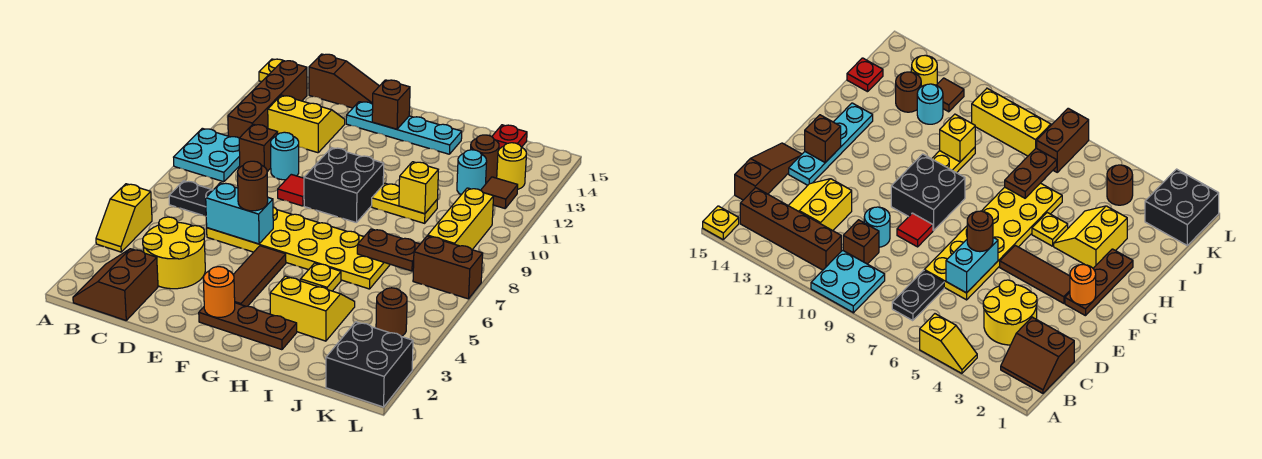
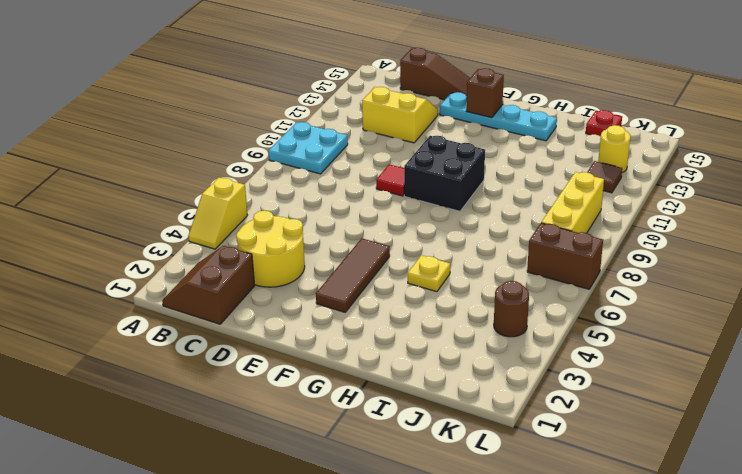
none -> yellow 1x1 plate [259,59,283,82]
none -> black 1x2 plate [169,181,213,216]
none -> brown 1x4 brick [228,61,307,138]
none -> brown 1x1 brick [239,124,278,172]

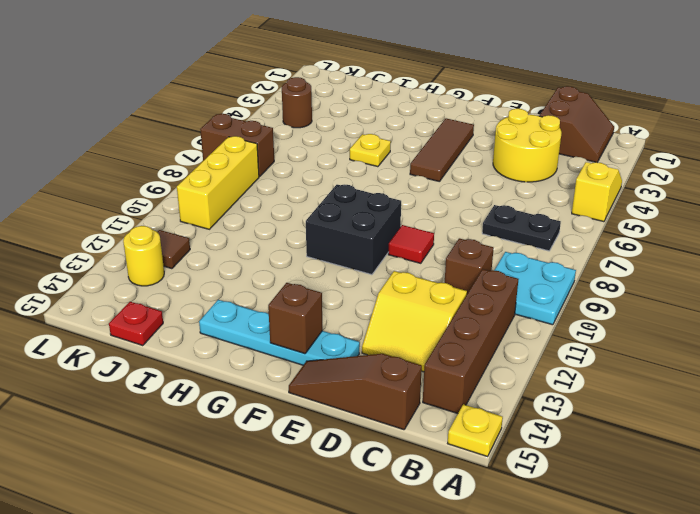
none -> yellow 2x6 plate [207,207,390,289]
none -> cyan 1x1 round brick [271,132,299,180]
none -> brown 1x3 plate [199,303,297,350]
none -> yellow 2x2 slope [270,276,355,341]

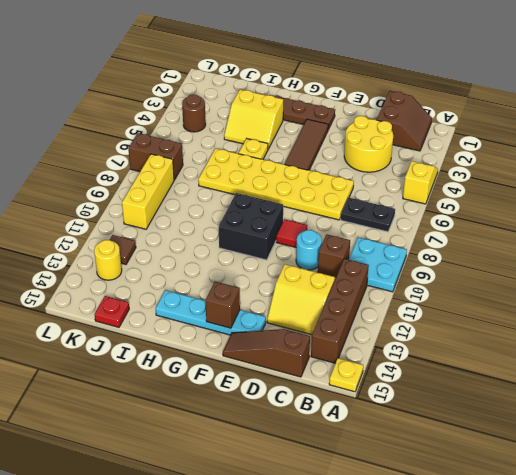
none -> yellow 1x2 plate [372,183,437,223]
none -> cyan 1x1 round brick [457,150,487,195]
none -> brown 1x1 round brick [471,135,499,182]
none -> black 2x2 brick [326,322,413,407]

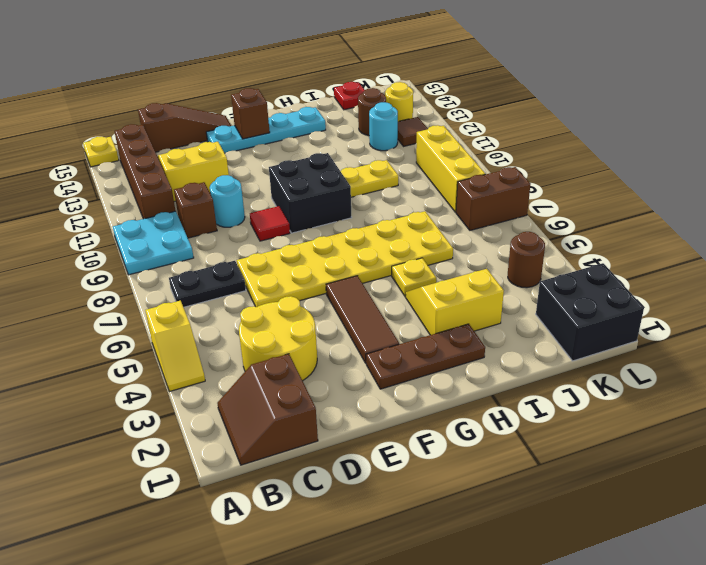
none -> cyan 1x2 brick [206,183,273,244]
none -> orange 1x1 round brick [203,267,235,317]
none -> brown 1x2 plate [357,229,420,271]
none -> yellow 1x1 brick [399,162,438,214]

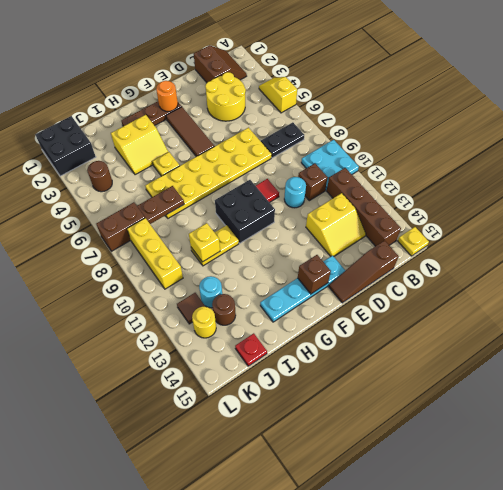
none -> cyan 1x2 brick [206,183,273,244]
none -> brown 1x1 round brick [238,161,268,211]

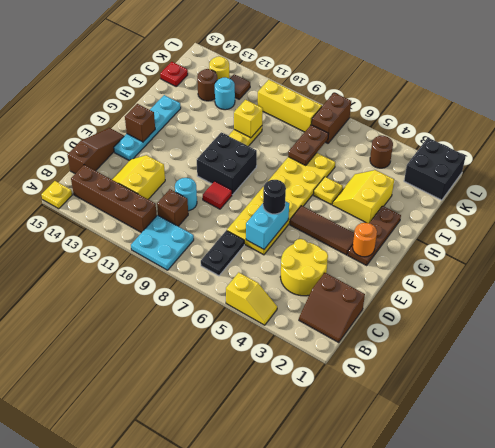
black 1x1 round brick [263,180,286,214] -> brown 1x1 round brick [238,161,268,211]

